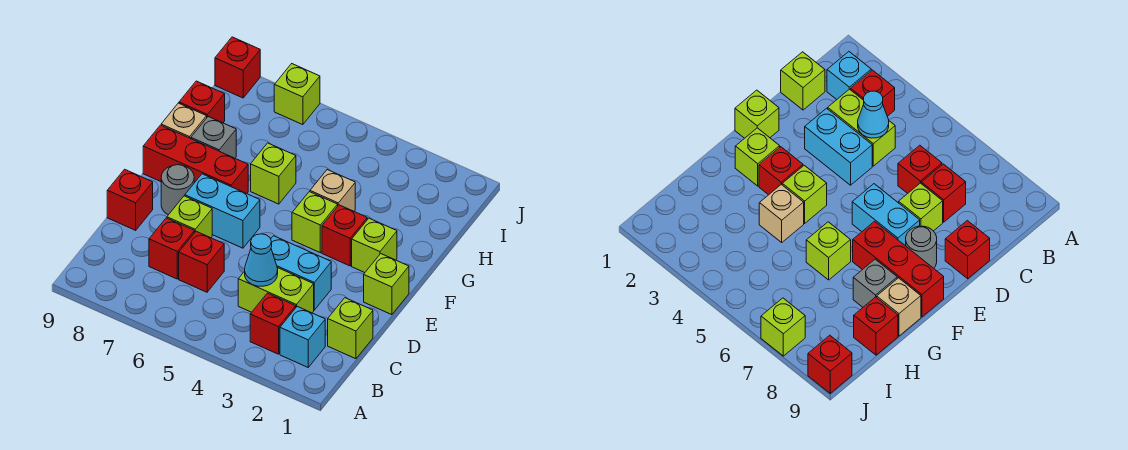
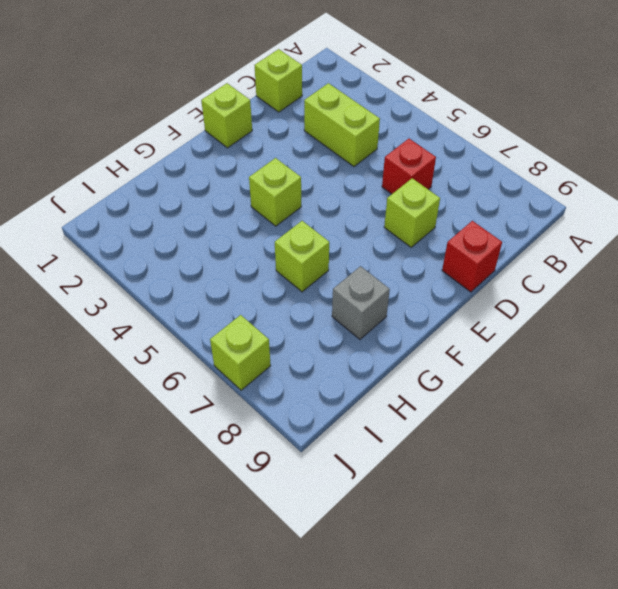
none -> cyan 1x1 brick [280,307,325,367]
none -> red 1x1 brick [250,293,296,354]
none -> red 1x1 brick [149,218,194,279]

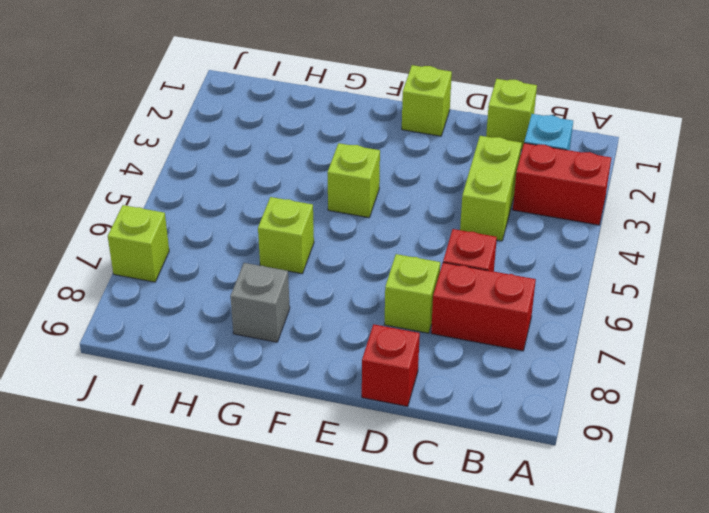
red 1x2 brick [513,143,611,225] -> red 1x1 brick [250,293,296,354]
red 1x2 brick [431,263,536,351] -> red 1x1 brick [149,218,194,279]
none -> cyan 1x2 brick [271,236,331,310]
none -> cyan 1x2 brick [185,174,260,248]
none -> grey 1x1 round brick [161,165,194,215]

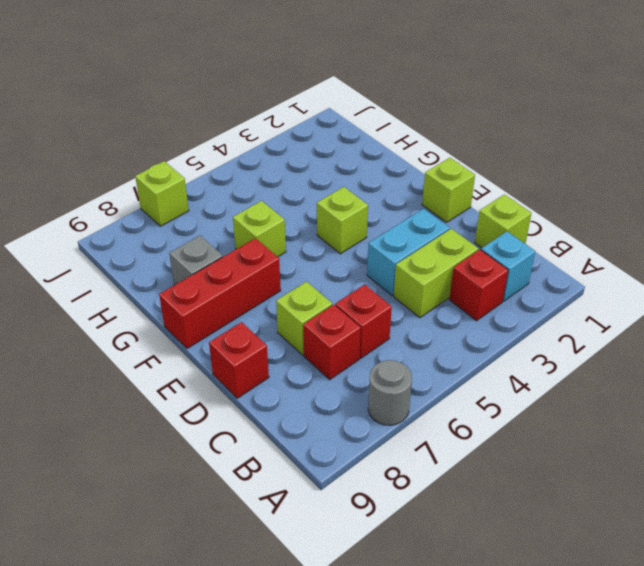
grey 1x1 round brick [368,360,412,425] -> grey 1x1 round brick moved to [161,165,194,215]
none -> cyan 1x2 brick [185,174,260,248]
none -> lime 1x1 brick [352,218,397,273]
none -> red 1x1 brick [322,205,367,266]

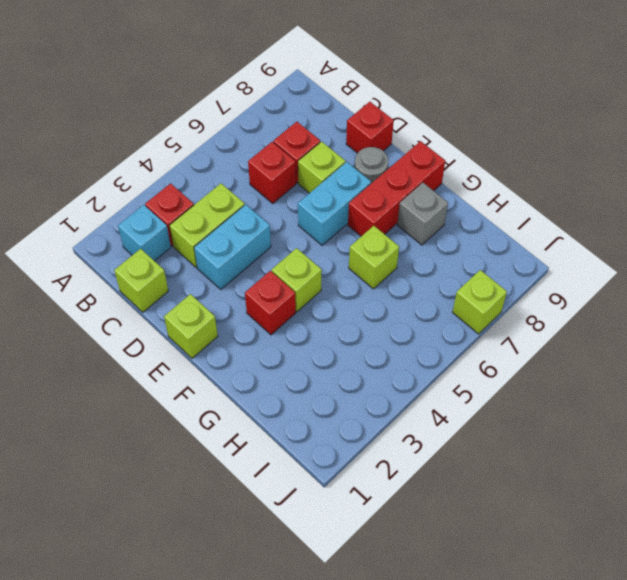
none -> lime 1x1 brick [352,218,397,273]
none -> tan 1x1 brick [310,170,355,211]
none -> tan 1x1 brick [161,103,207,139]

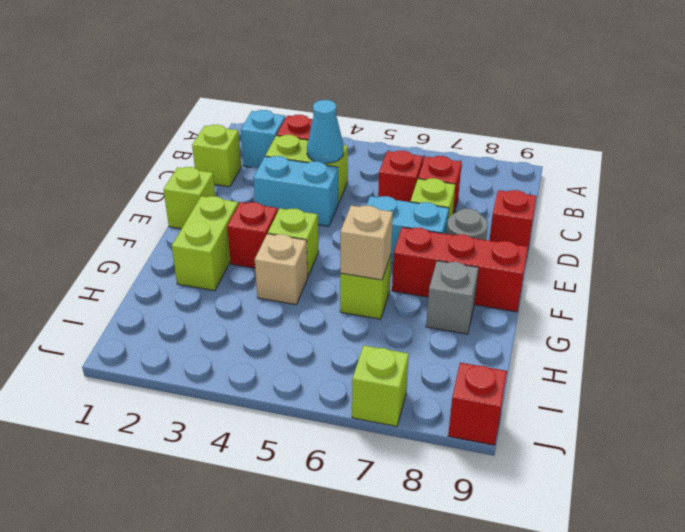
lime 1x2 brick [172,196,238,291] -> lime 1x1 brick [352,218,397,273]
tan 1x1 brick [340,205,393,280] -> tan 1x1 brick moved to [161,103,207,139]
none -> red 1x1 brick [179,81,225,123]

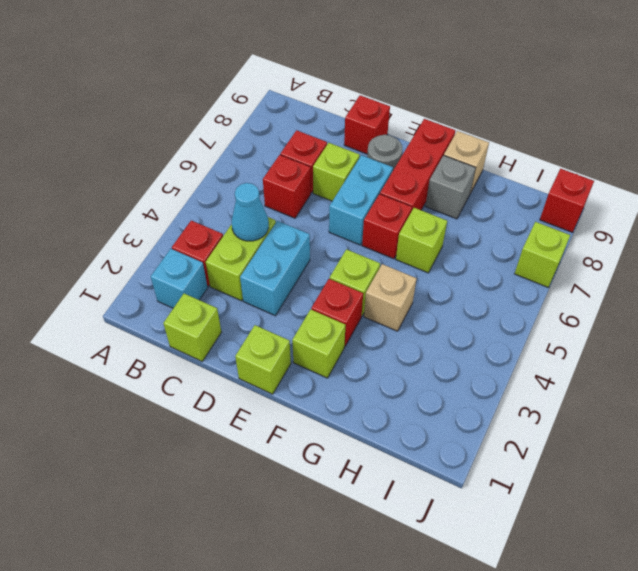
red 1x1 brick [362,194,412,259] -> red 1x1 brick moved to [179,81,225,123]

